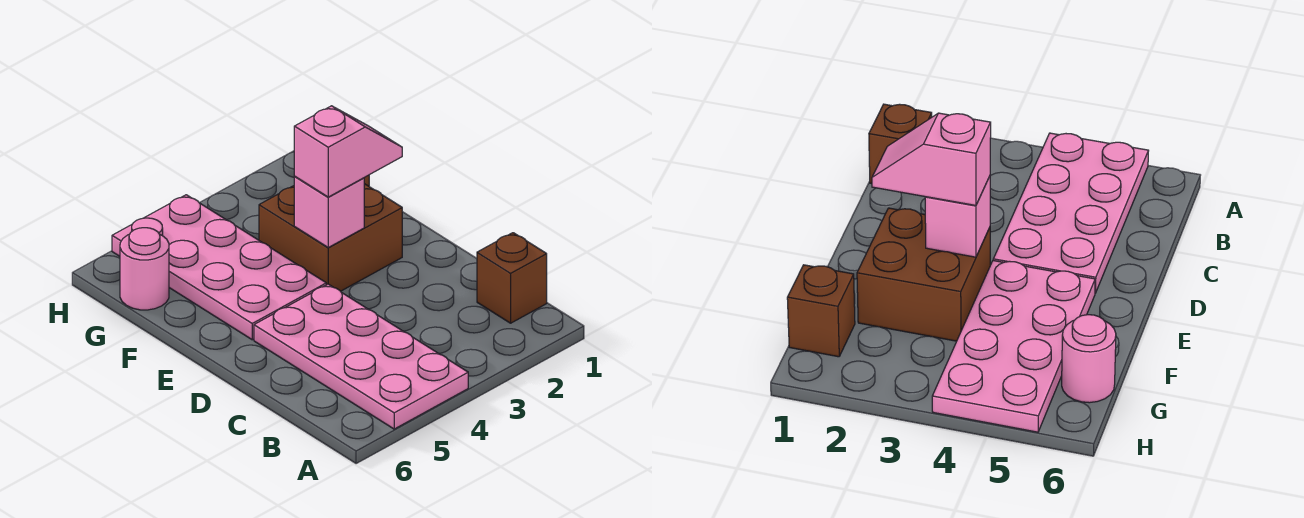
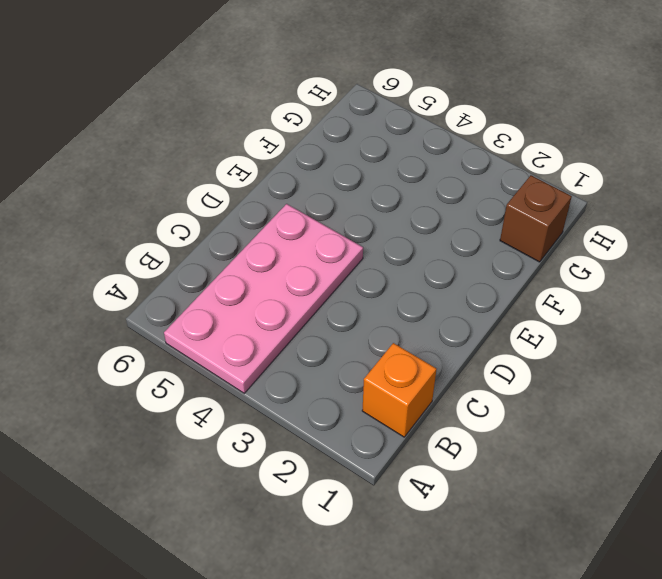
orange 1x1 brick [362,343,437,437] -> brown 1x1 brick [477,233,547,323]
none -> brown 2x2 brick [259,184,402,291]
none -> pink 2x4 plate [112,195,326,340]

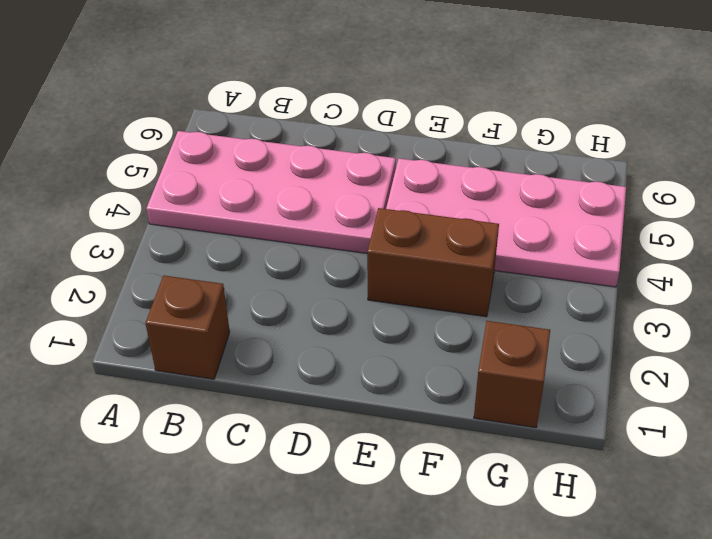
brown 1x2 brick [367,208,499,317] -> brown 2x2 brick [259,184,402,291]
none -> pink 1x1 round brick [120,228,169,310]
none -> pink 1x1 brick [294,177,364,247]

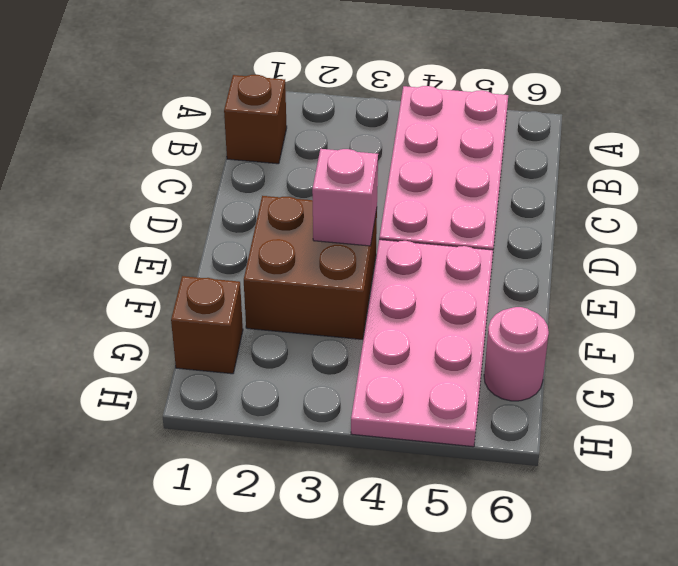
none -> pink 1x2 slope [294,106,402,197]

